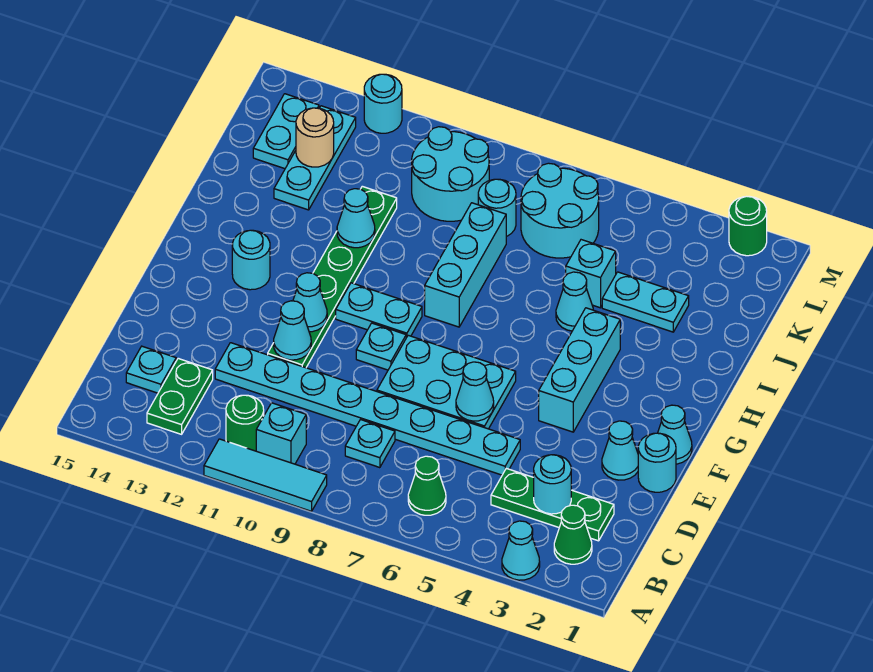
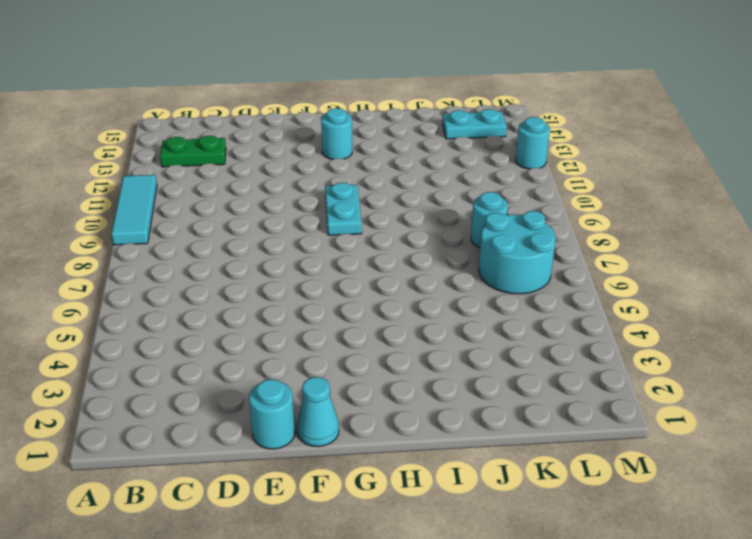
none -> cyan 1x1 cone [502,521,540,580]
none -> green 1x1 cone [554,505,592,564]
none -> green 1x1 cone [408,456,446,515]
none -> cyan 1x1 brick [256,403,306,464]

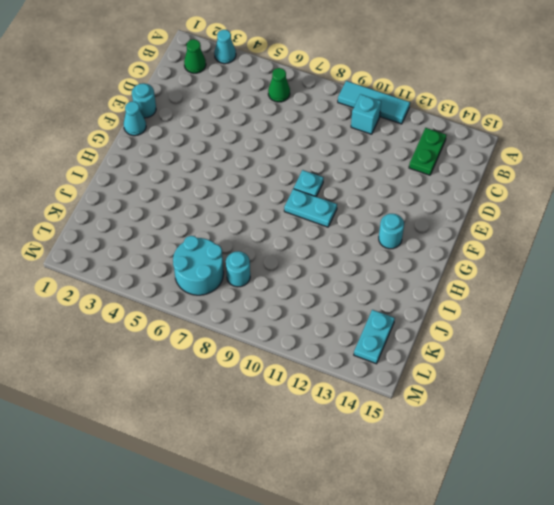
none -> green 1x1 round brick [226,395,264,451]
none -> green 1x3 plate [491,468,614,541]
none -> cyan 1x1 plate [345,420,395,468]
none -> cyan 1x1 plate [126,346,176,393]

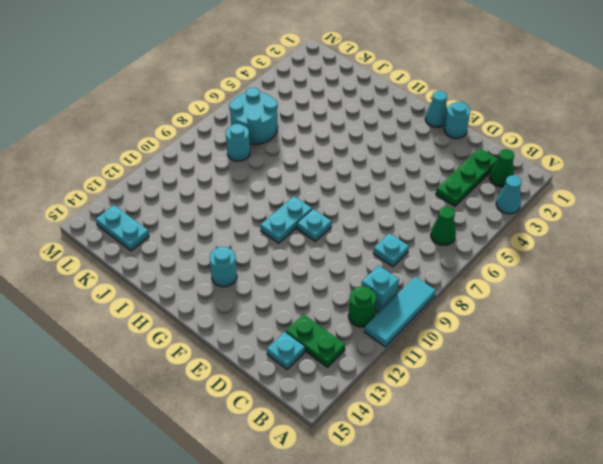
none -> cyan 1x8 plate [215,343,520,475]
none -> cyan 1x1 cone [602,421,638,480]
none -> cyan 2x3 plate [377,335,516,429]
none -> green 1x6 plate [268,186,397,368]

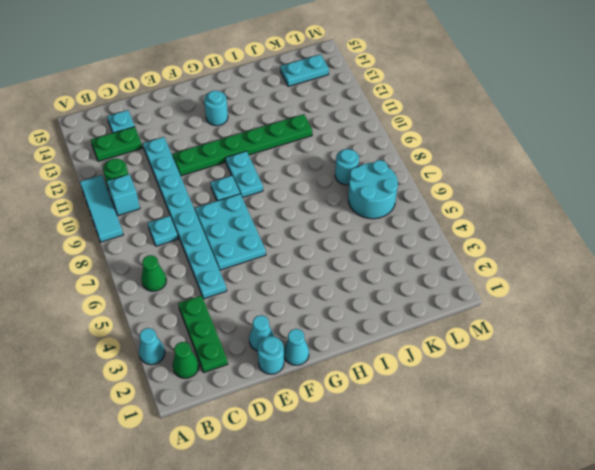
none -> cyan 1x3 brick [539,308,620,432]
none -> cyan 1x3 brick [425,203,506,327]
none -> cyan 1x1 cone [556,272,593,331]
none -> cyan 1x2 plate [602,272,689,332]

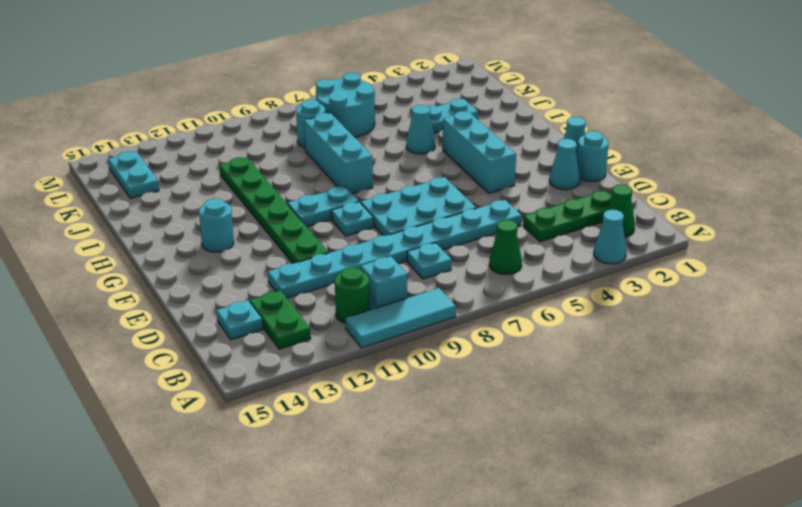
none -> cyan 1x1 brick [566,240,616,308]
none -> cyan 1x3 plate [274,106,356,210]
none -> cyan 2x2 round brick [412,127,489,221]
none -> green 1x1 round brick [729,196,767,256]

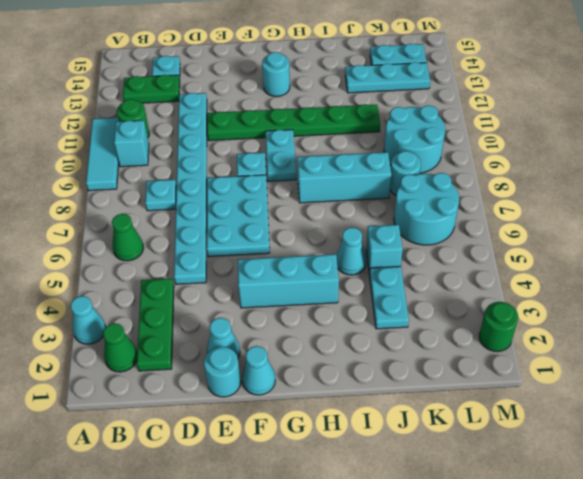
none -> cyan 1x1 round brick [364,74,402,133]
none -> cyan 1x1 round brick [534,455,571,514]
none -> cyan 1x1 cone [456,362,494,421]
none -> cyan 1x1 cone [274,301,311,360]

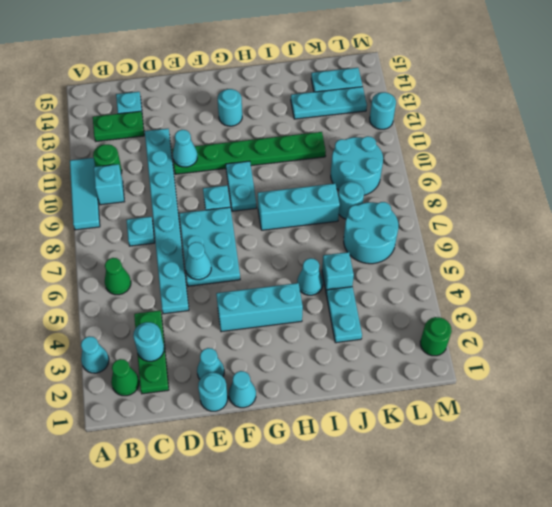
none -> cyan 1x1 cone [293,273,327,332]
none -> cyan 1x1 cone [337,189,375,248]
none -> tan 1x1 round brick [296,108,334,167]

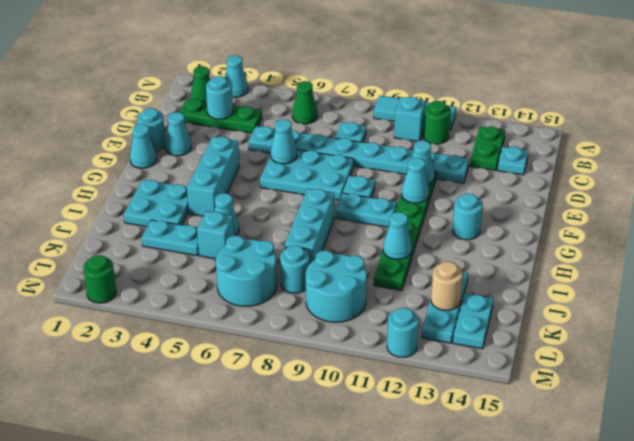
cyan 2x2 plate [124,180,189,227] -> none

